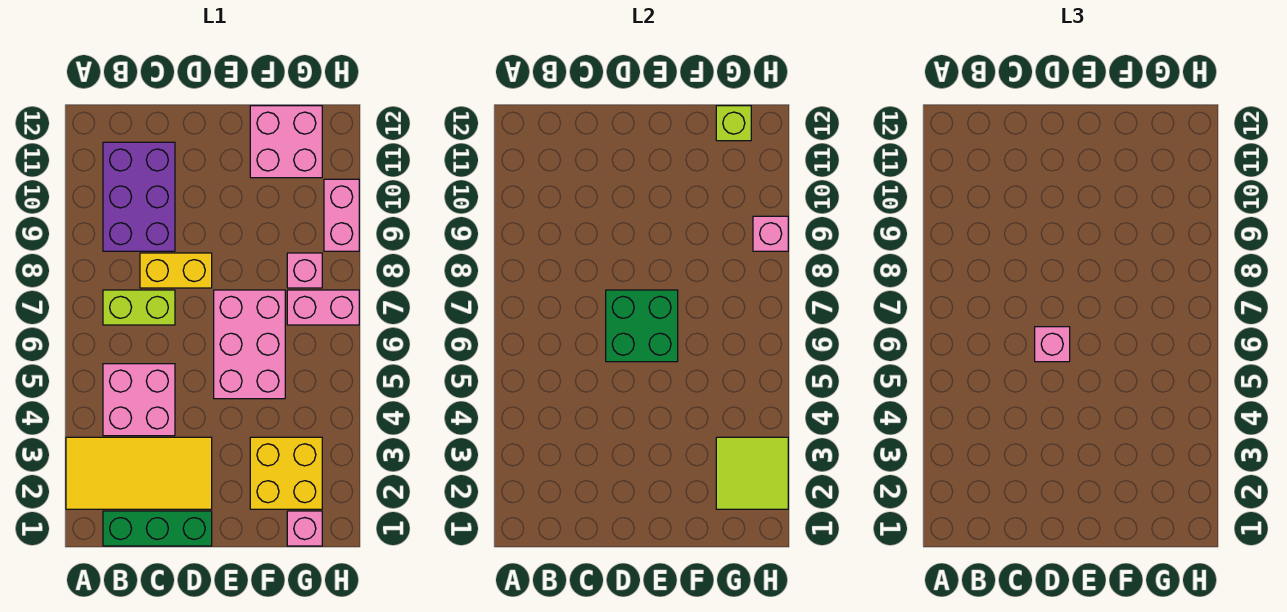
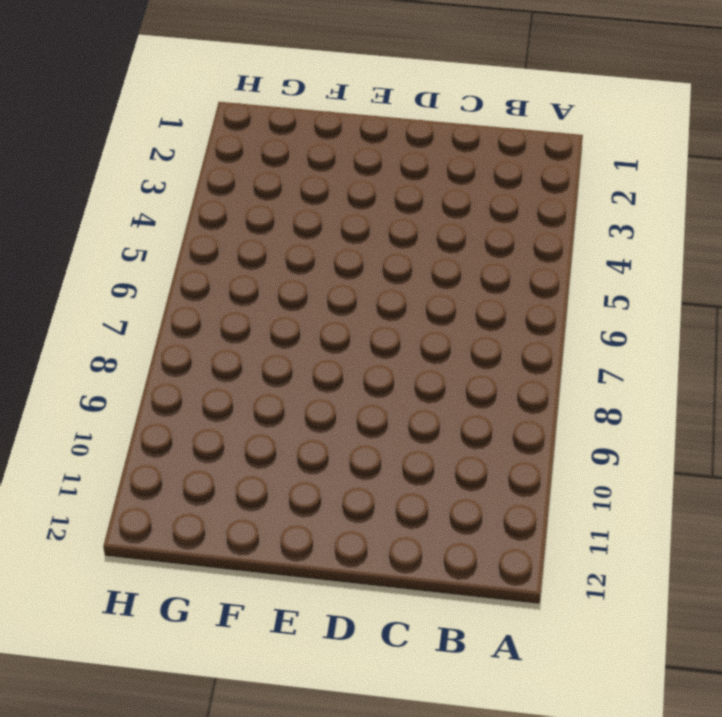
none -> yellow 2x4 tile [66,437,212,509]
none -> green 1x3 brick [103,511,212,546]
none -> pink 2x2 brick [103,364,175,436]

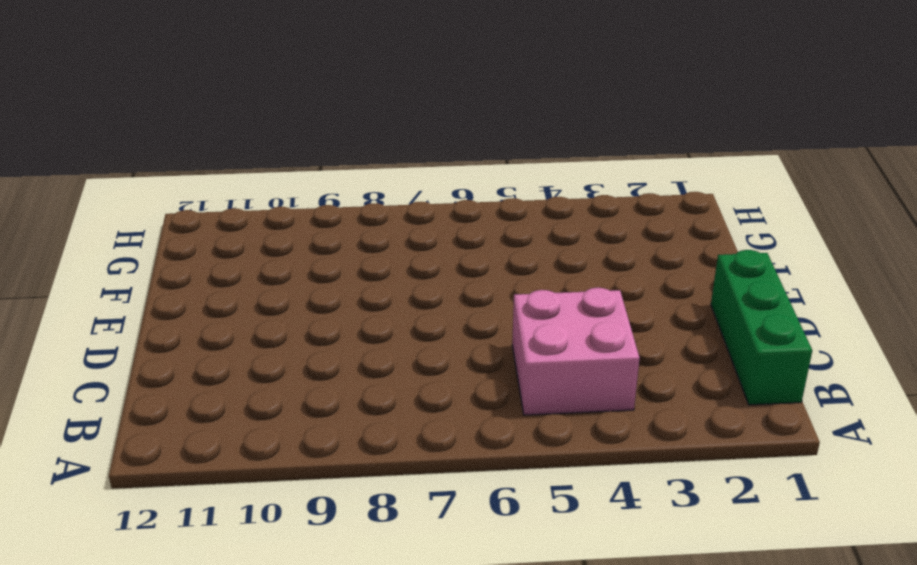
none -> yellow 2x4 tile [66,437,212,509]
none -> lime 1x2 brick [103,290,175,325]
none -> purple 2x3 brick [103,142,175,251]

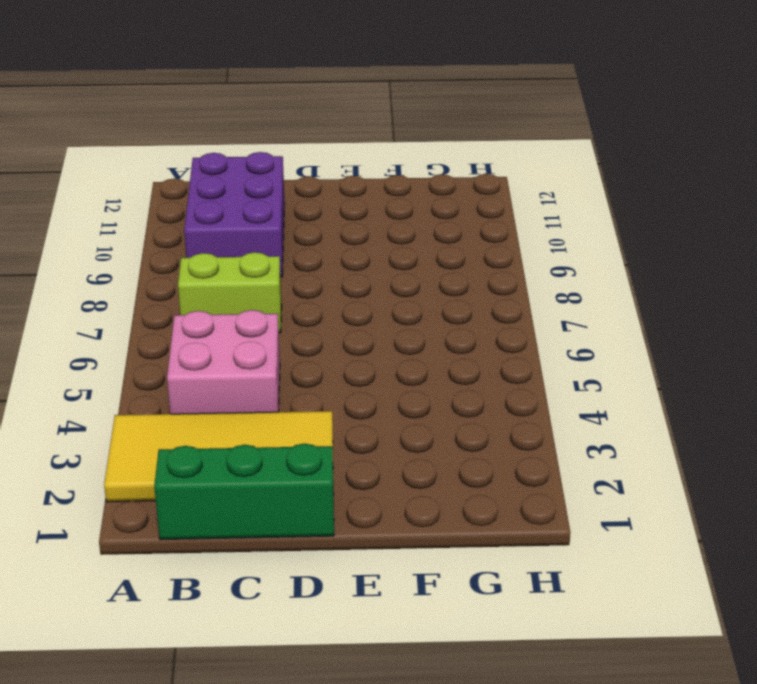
none -> yellow 1x2 brick [140,253,212,288]
none -> pink 2x3 brick [214,290,285,399]
none -> yellow 2x2 brick [250,437,322,509]

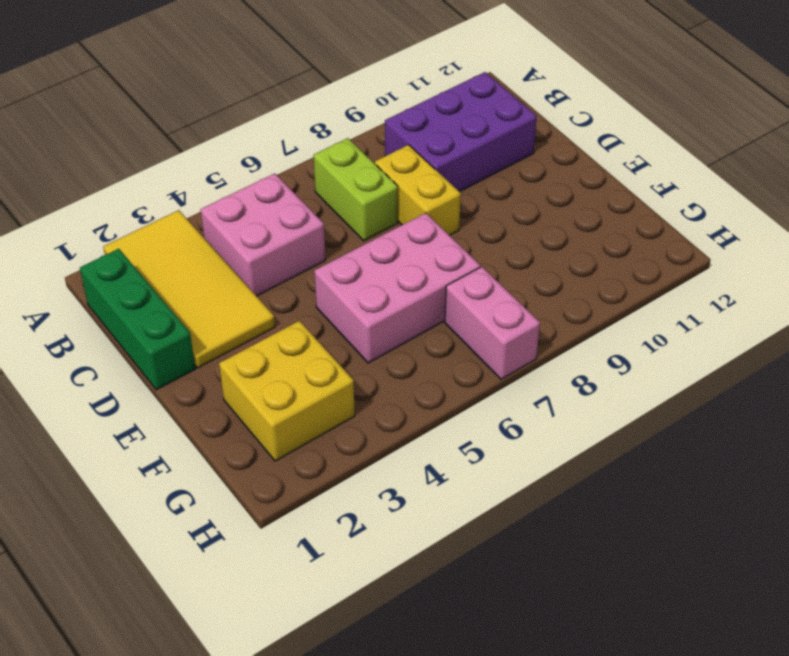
none -> pink 2x2 brick [250,106,322,178]
none -> pink 1x1 brick [287,511,322,546]
none -> pink 1x1 brick [287,253,322,288]

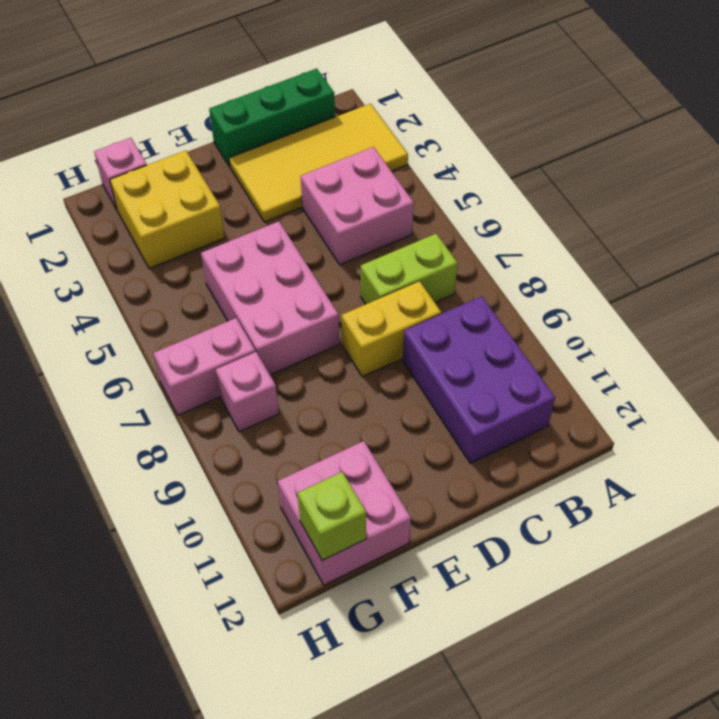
none -> pink 1x2 brick [324,179,359,251]
none -> green 2x2 brick [606,290,678,362]
none -> lime 2x2 tile [716,437,788,509]

